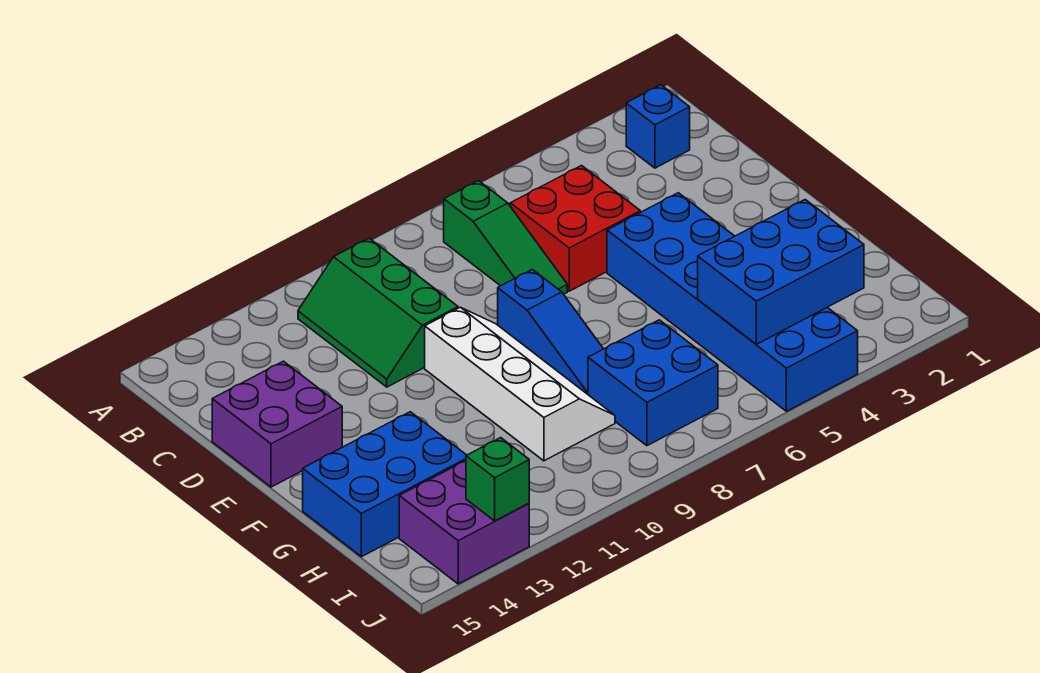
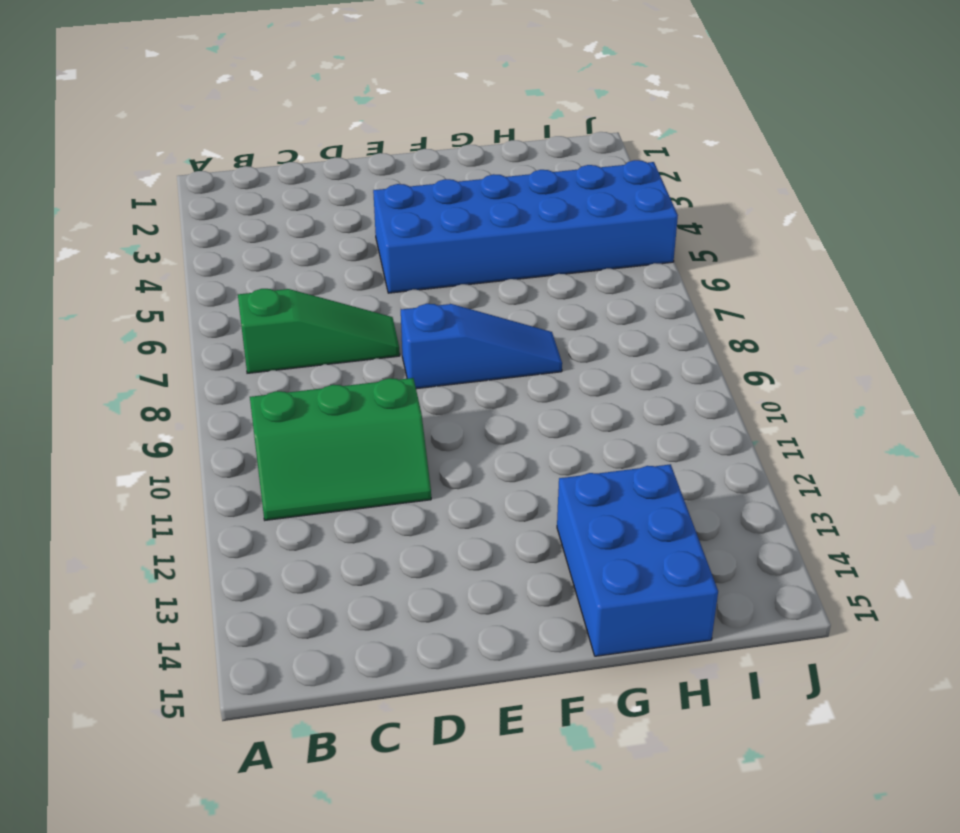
none -> blue 1x1 brick [626,85,690,168]
none -> red 2x2 brick [510,166,640,291]
none -> purple 2x2 brick [212,361,342,487]

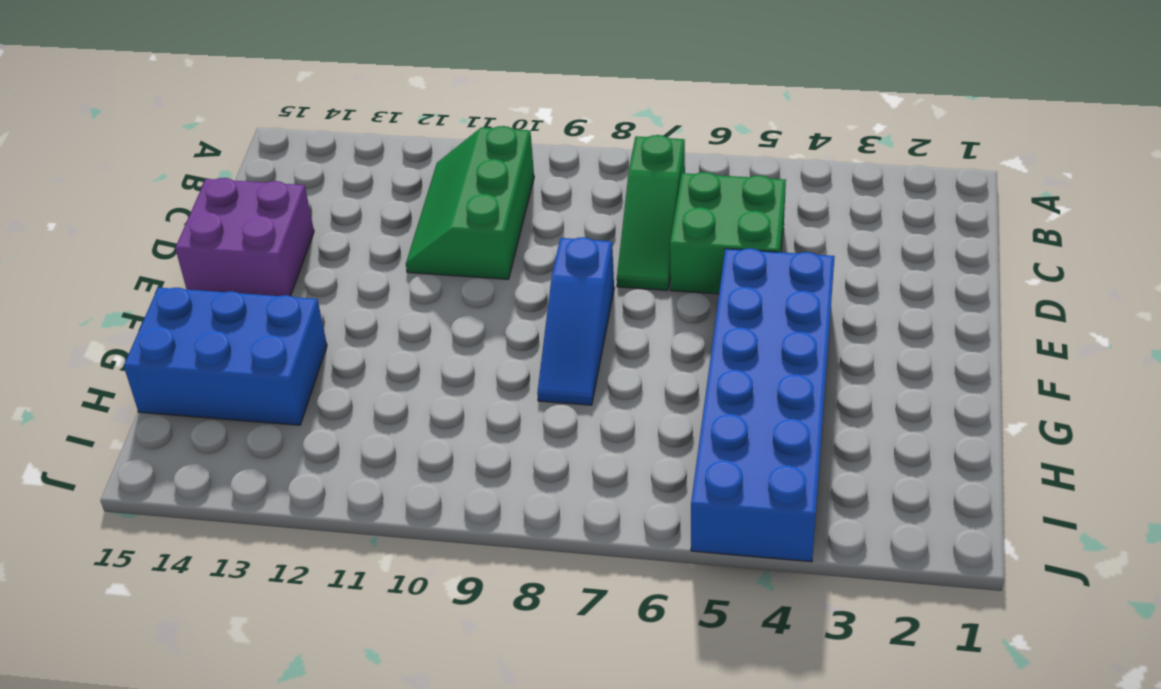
green 2x2 brick [670,172,786,294] -> red 2x2 brick [510,166,640,291]
none -> blue 1x1 brick [626,85,690,168]
none -> white 2x4 slope [425,307,615,461]
none -> blue 2x2 brick [588,320,718,446]

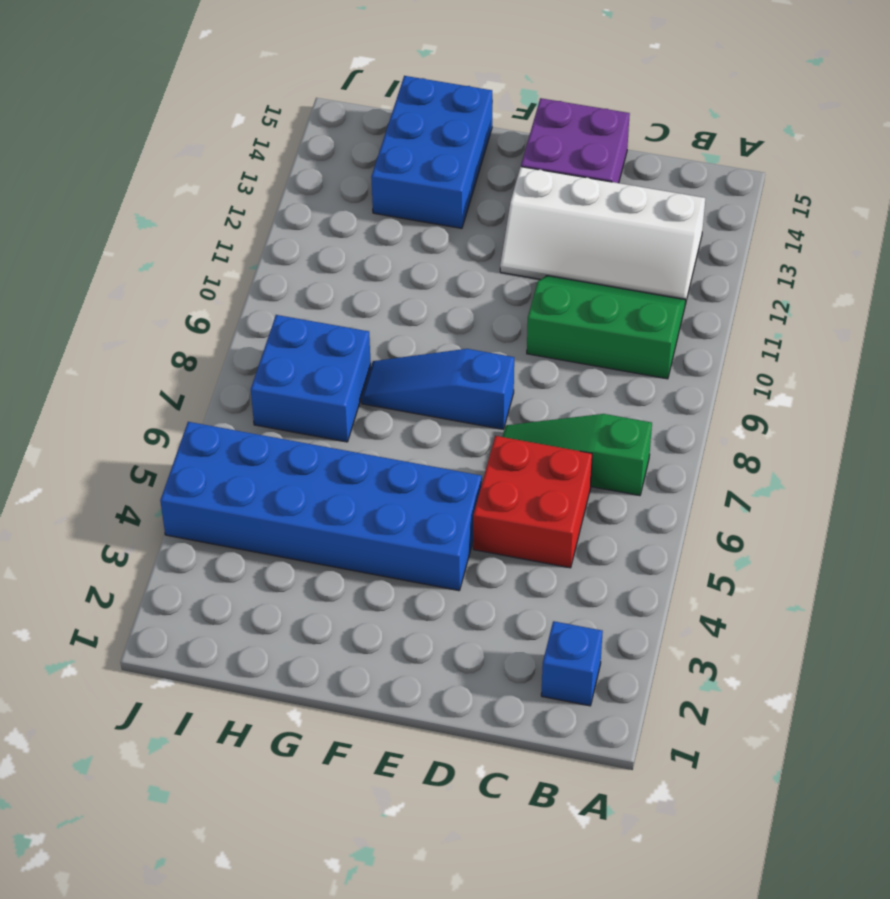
white 2x4 slope [500,167,705,304] -> white 2x4 slope moved to [425,307,615,461]
none -> purple 2x2 brick [399,461,529,584]
none -> blue 2x3 brick [698,200,864,344]
none -> green 1x1 brick [466,438,529,521]

